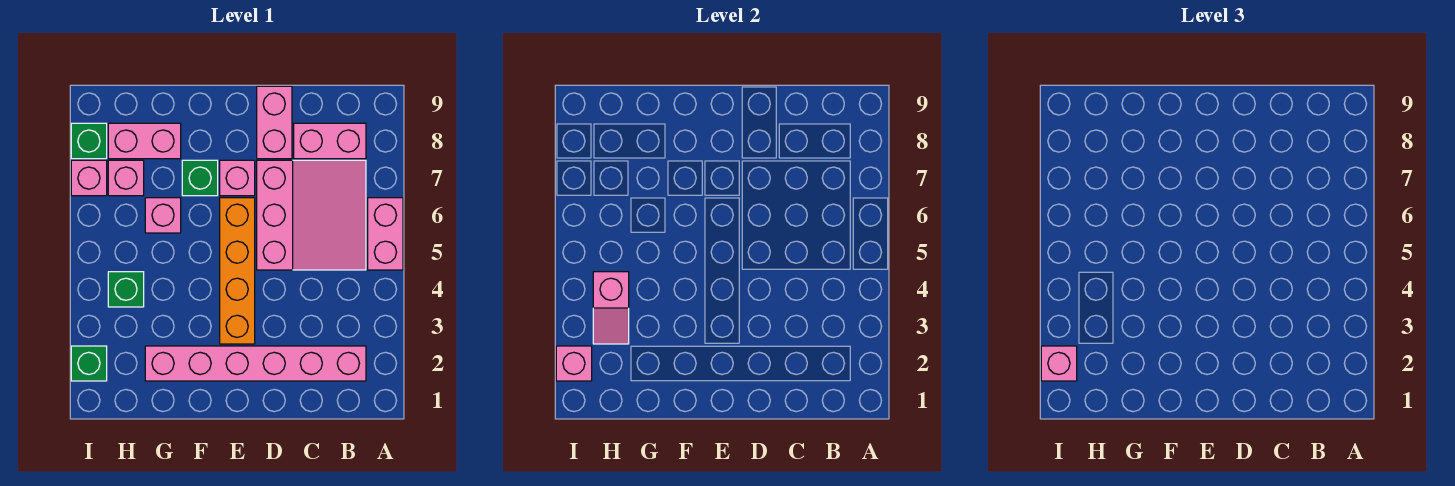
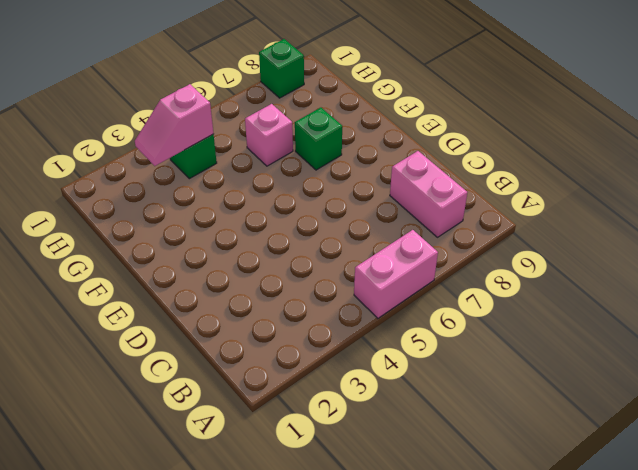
none -> pink 1x6 brick [145,346,366,381]
none -> pink 3x3 slope [257,160,366,270]
none -> pink 1x2 brick [257,86,292,159]

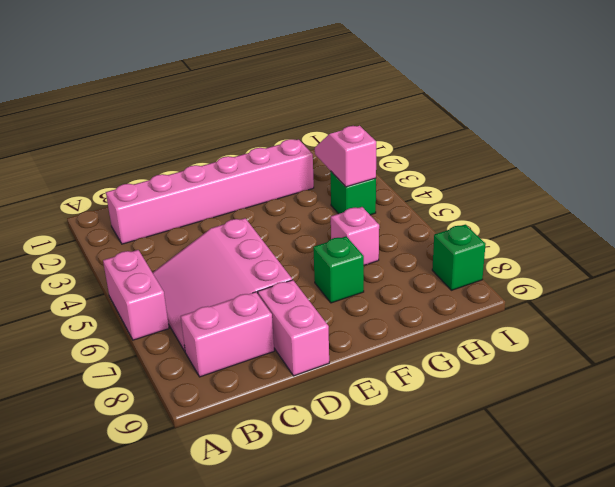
none -> orange 1x4 brick [220,198,255,344]
none -> pink 1x1 brick [220,160,255,196]
none -> pink 1x2 brick [108,123,181,159]

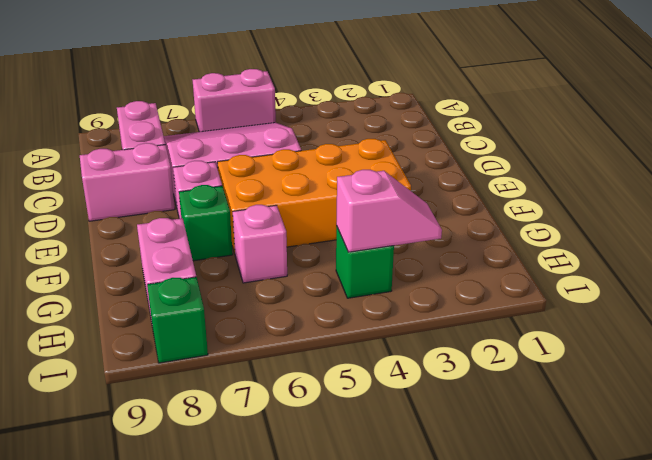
orange 2x4 brick [217,139,411,253] -> orange 1x4 brick [220,198,255,344]
none -> pink 1x6 brick [145,346,366,381]
none -> pink 1x1 brick [108,160,144,196]
none -> green 1x1 brick [71,346,107,381]

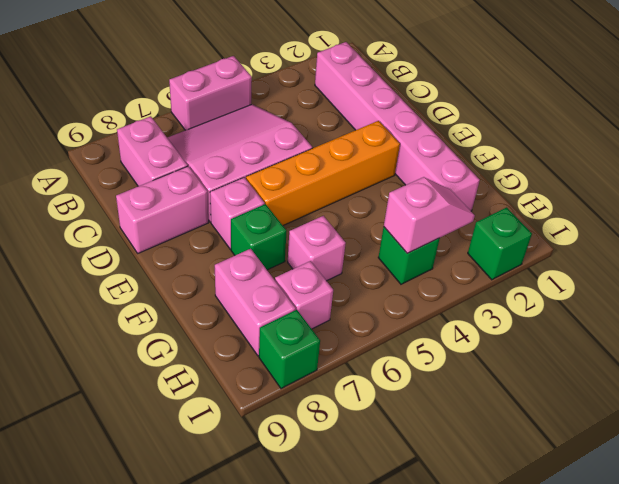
none -> pink 1x1 brick [71,160,107,196]
none -> pink 1x1 brick [556,346,592,381]
none -> pink 1x1 brick [1041,346,1077,381]

